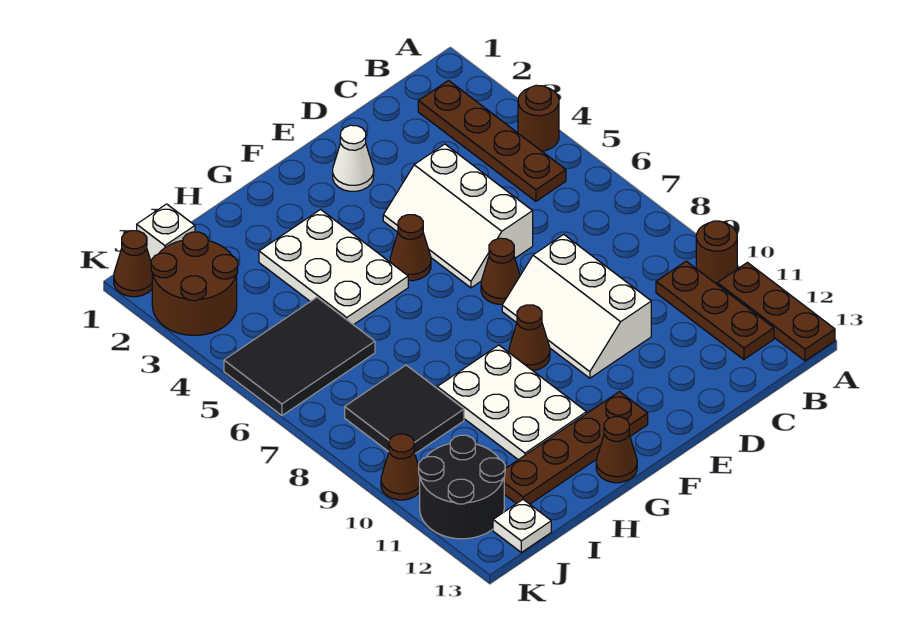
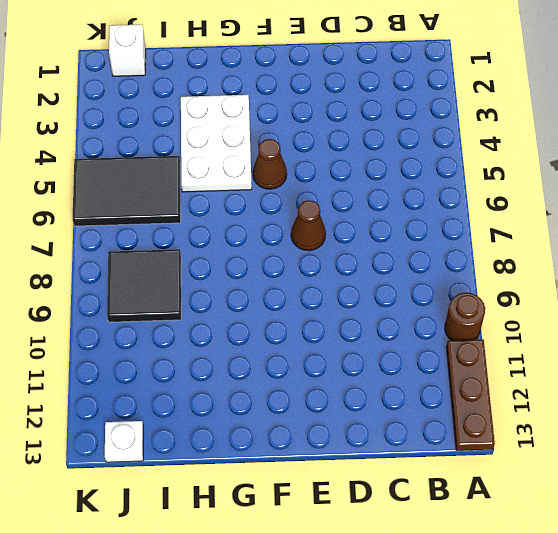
none -> brown 1x1 round brick [518,85,559,151]
none -> brown 1x4 plate [418,81,566,201]
none -> brown 1x3 plate [656,261,774,360]

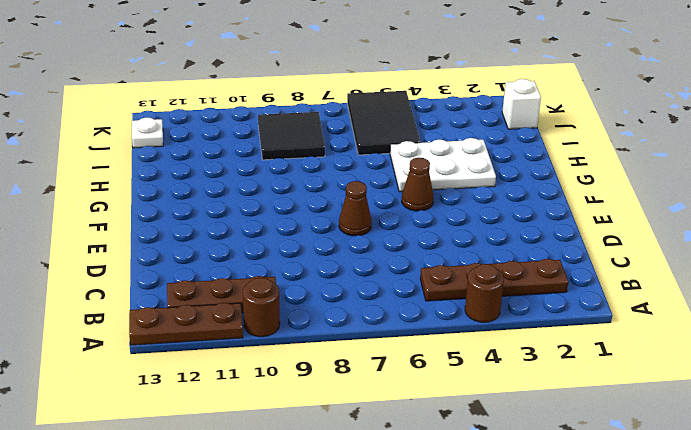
none -> white 2x3 slope [383,144,533,288]
none -> white 2x3 slope [502,234,651,378]
none -> white 1x1 cone [333,125,374,191]

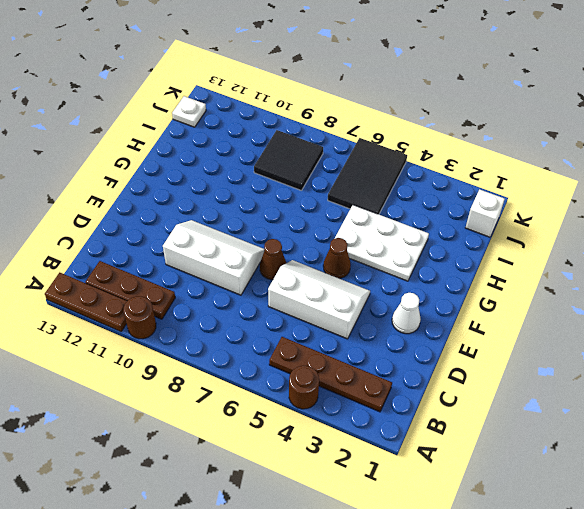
none -> brown 1x1 cone [509,305,550,371]
none -> brown 1x4 plate [504,392,648,504]
none -> white 2x3 plate [437,345,587,460]

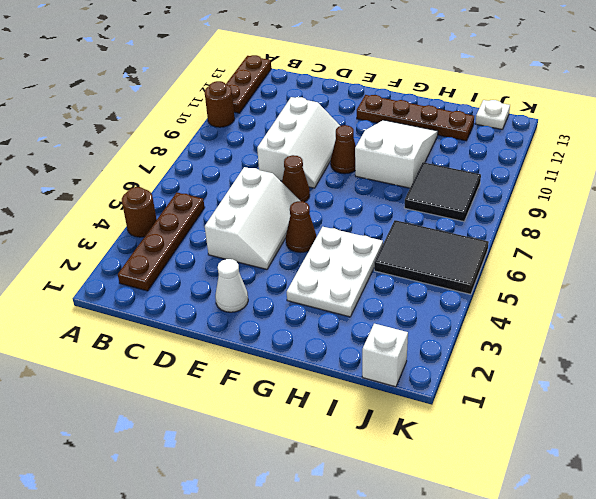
white 2x3 slope [355,120,438,188] -> white 2x3 plate [437,345,587,460]
none -> brown 1x3 plate [656,261,774,360]
none -> brown 1x1 cone [596,417,637,483]
none -> brown 2x2 round brick [151,232,238,335]

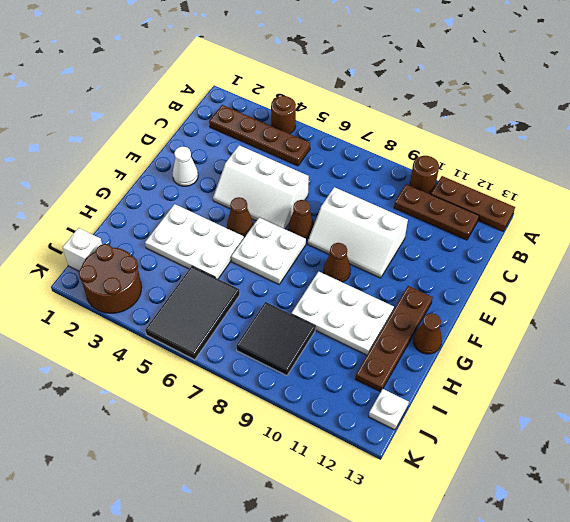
white 2x2 plate [231,217,306,284] -> none
none -> black 2x2 round brick [419,435,505,539]
none -> brown 1x1 cone [114,231,152,297]
none -> brown 1x1 cone [381,434,420,500]

